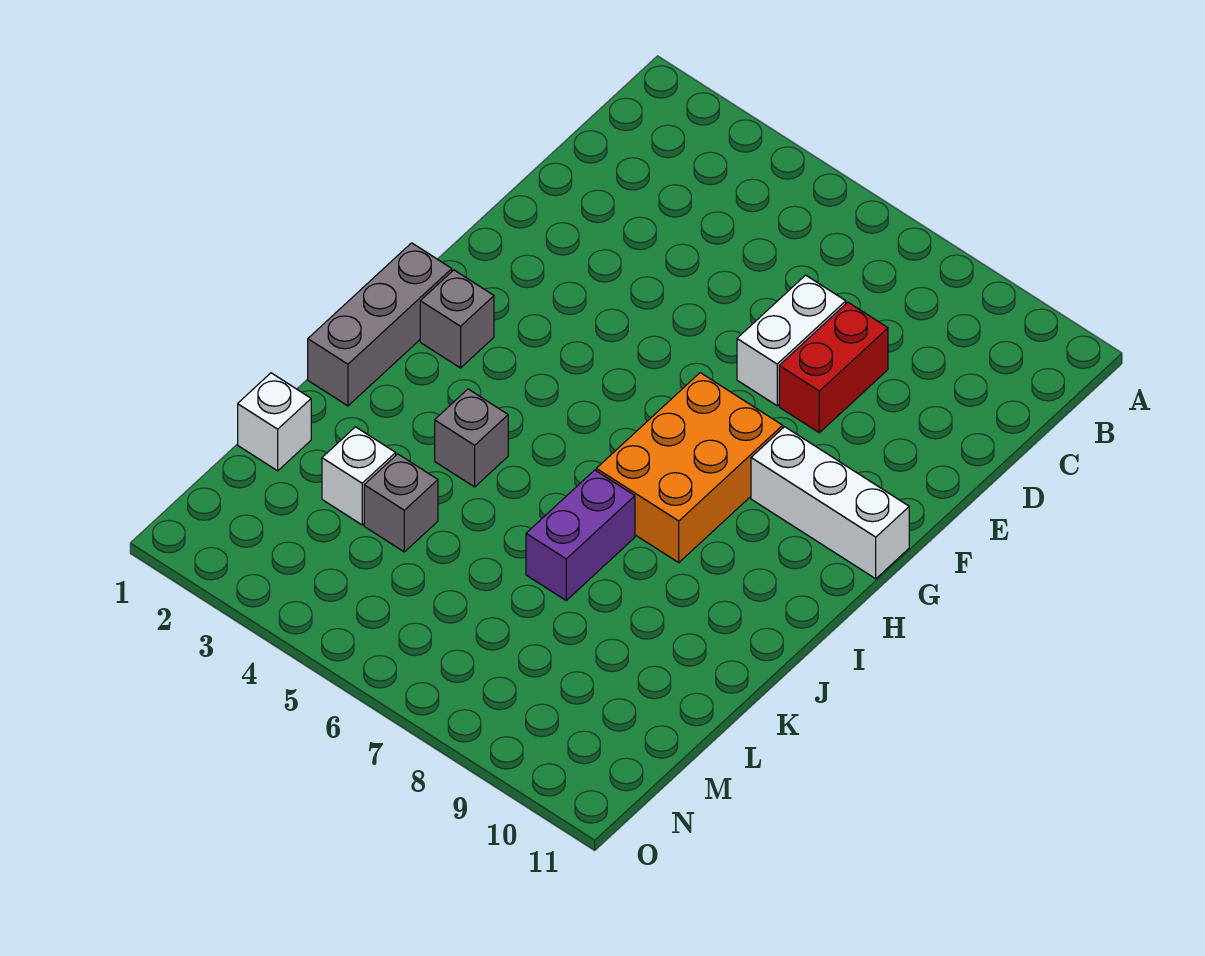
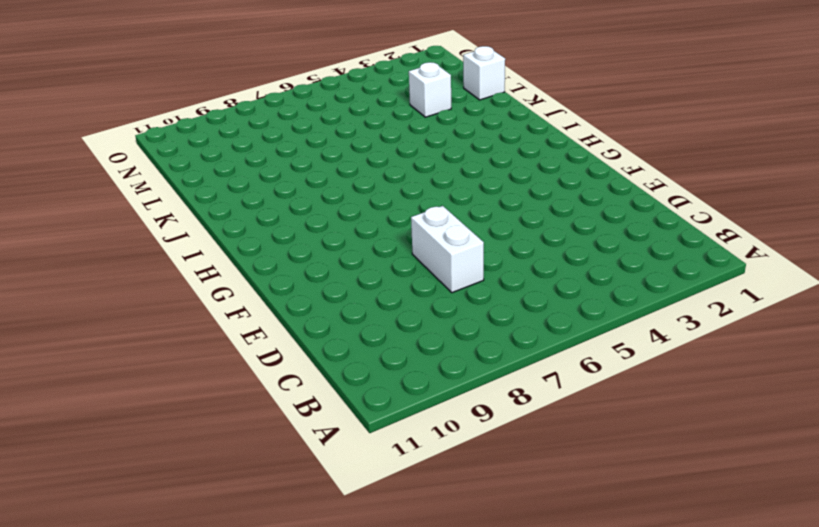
none -> red 1x2 brick [779,302,888,433]
none -> orange 2x3 brick [596,373,783,563]

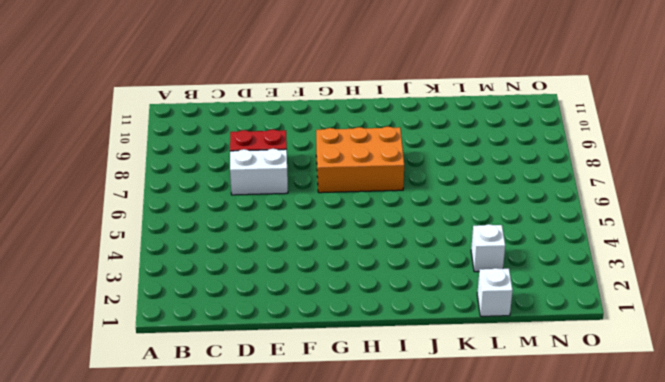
none -> white 1x3 brick [751,427,909,579]
none -> grey 1x3 brick [308,243,452,406]

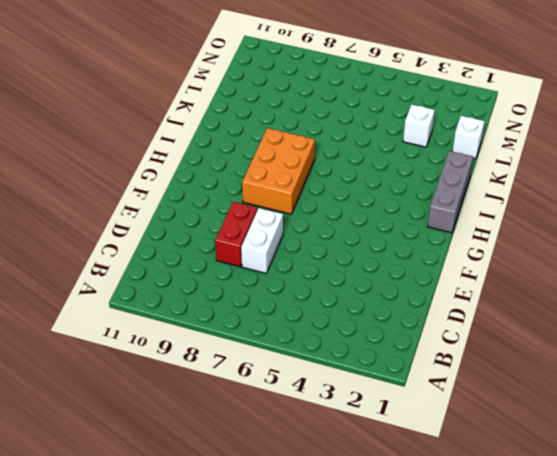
none -> white 1x3 brick [751,427,909,579]
none -> grey 1x1 brick [420,270,494,368]

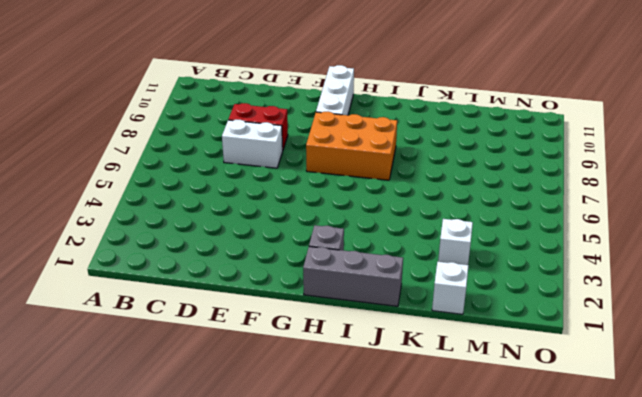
none -> grey 1x1 brick [435,389,508,487]
none -> purple 1x2 brick [526,470,635,600]

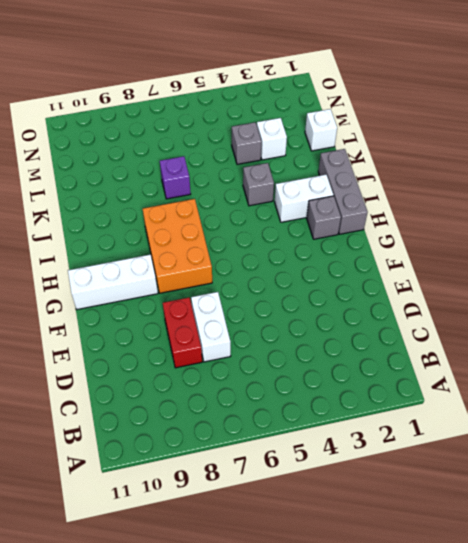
white 1x2 brick [275,175,334,222] -> none
purple 1x1 brick [160,156,191,199] -> purple 1x2 brick [526,470,635,600]

